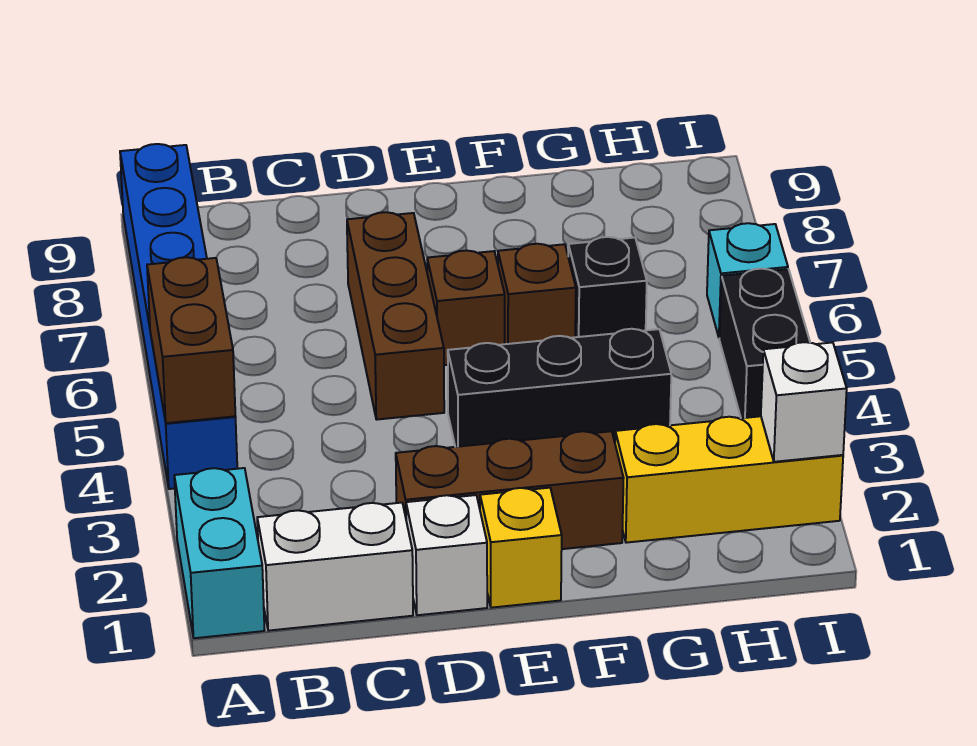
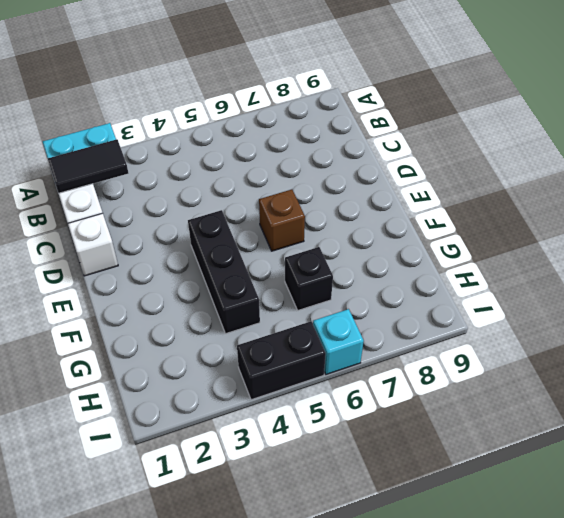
black 1x2 tile [48,139,128,193] -> none
none -> blue 1x6 brick [120,144,237,489]
none -> brown 1x3 brick [396,431,624,549]
none -> brown 1x3 brick [347,212,444,420]

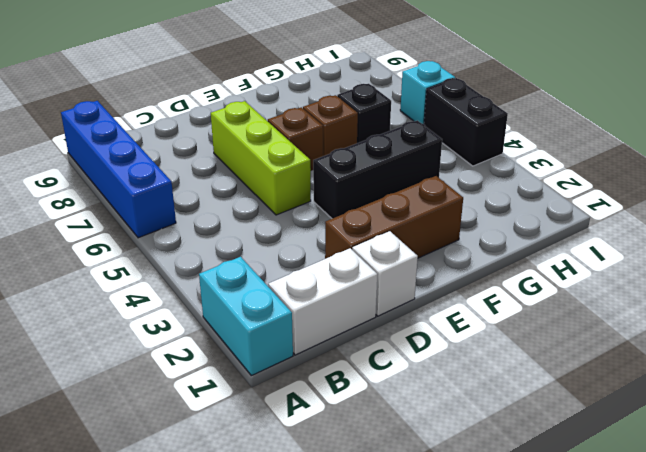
blue 1x4 brick [61,101,176,238] -> blue 1x6 brick [120,144,237,489]
lime 1x3 brick [211,101,311,215] -> brown 1x3 brick [347,212,444,420]
none -> yellow 1x1 brick [480,488,562,608]
none -> yellow 1x3 brick [615,416,843,543]
none -> brown 1x2 brick [147,257,235,423]

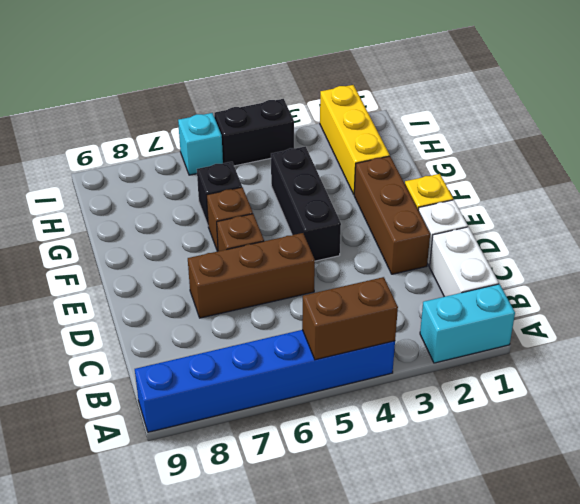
none -> white 1x1 brick [761,342,847,462]

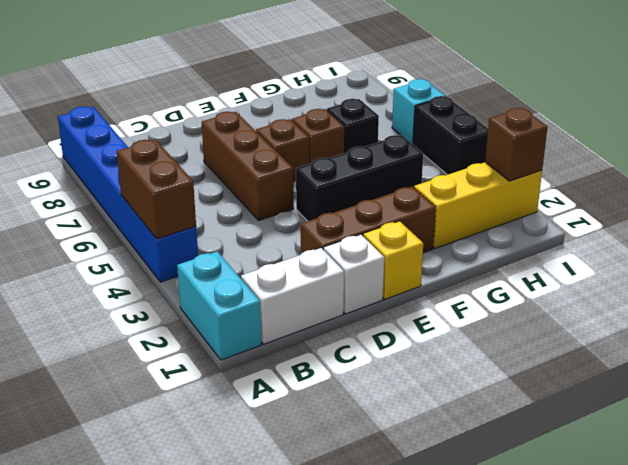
brown 1x1 brick [485,108,547,181] -> white 1x1 brick [761,342,847,462]

